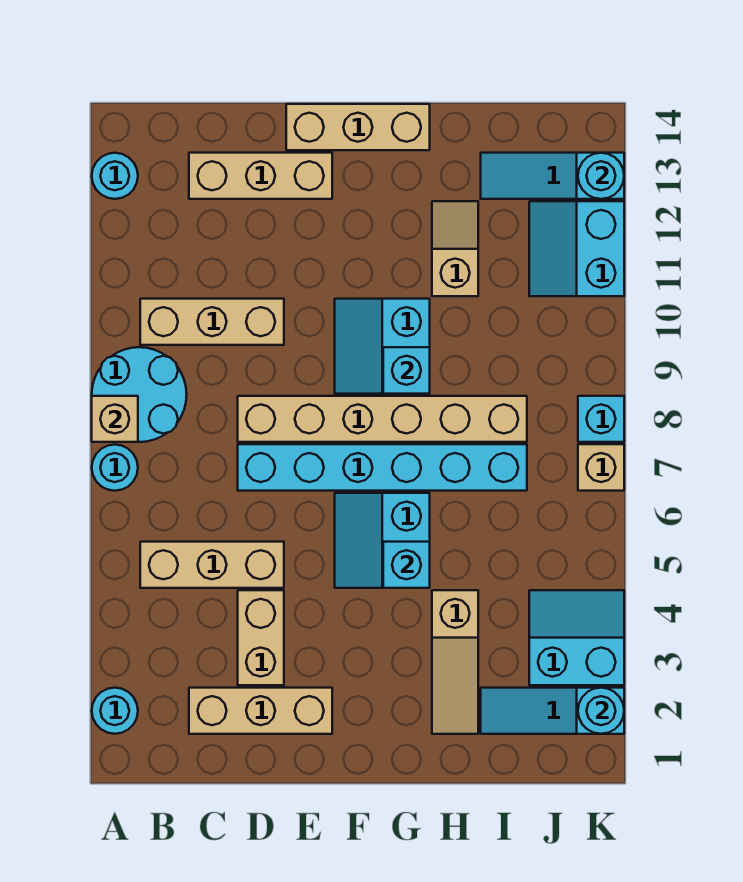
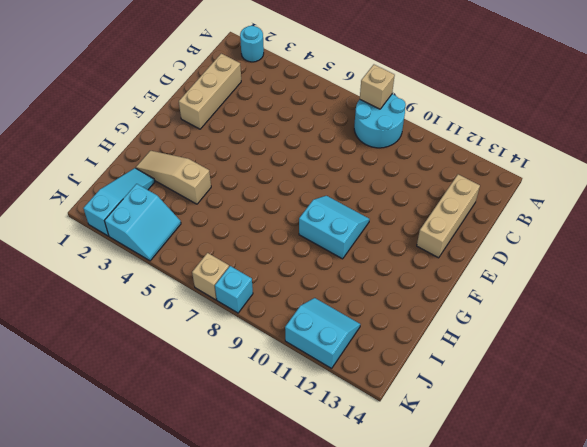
none -> cyan 1x1 round brick [92,445,138,491]
none -> cyan 1x1 round brick [92,153,138,199]
none -> tan 1x3 brick [140,542,284,588]

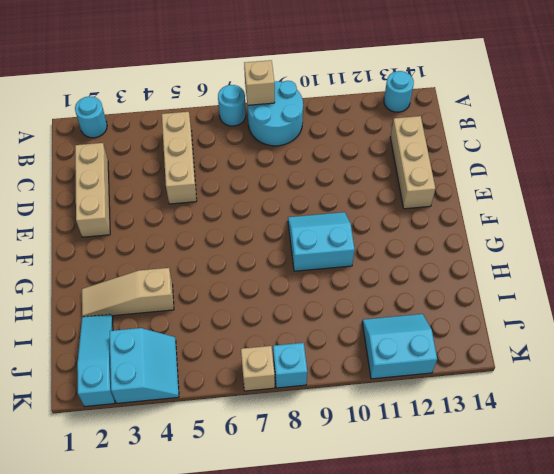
none -> tan 1x3 brick [140,299,284,345]
none -> tan 1x2 brick [238,590,284,685]
none -> cyan 1x6 brick [238,444,527,491]

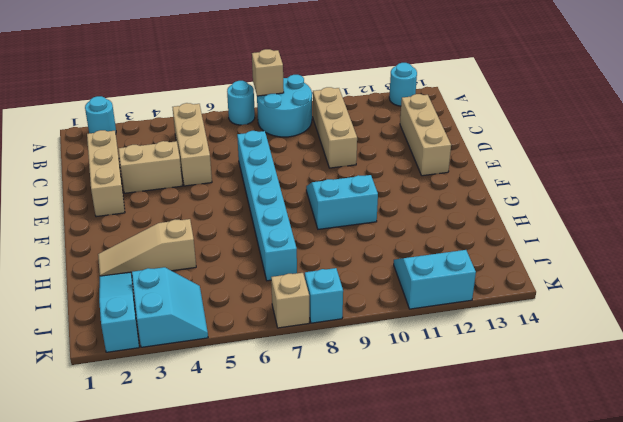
none -> tan 1x6 brick [238,396,527,442]
none -> tan 1x3 brick [286,104,430,150]
none -> cyan 2x2 slope [335,493,430,588]

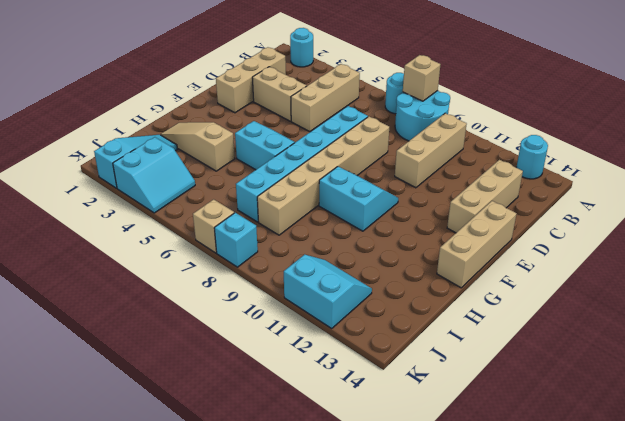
none -> tan 1x2 slope [432,201,478,296]
none -> cyan 1x3 slope [481,153,624,199]
none -> cyan 1x1 brick [383,542,430,588]

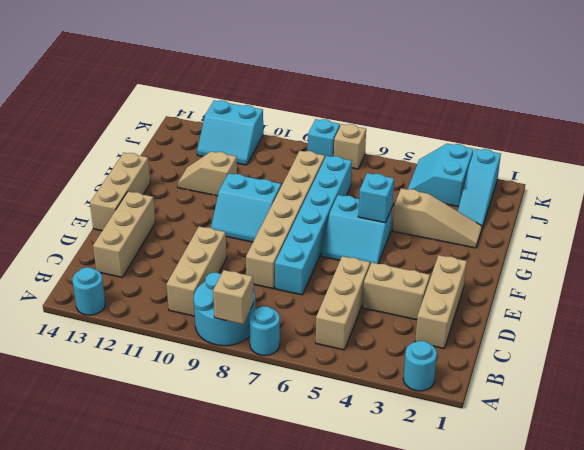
none -> cyan 1x3 slope [481,153,624,199]
none -> cyan 1x1 brick [383,347,430,394]
none -> cyan 1x1 round brick [578,688,624,734]

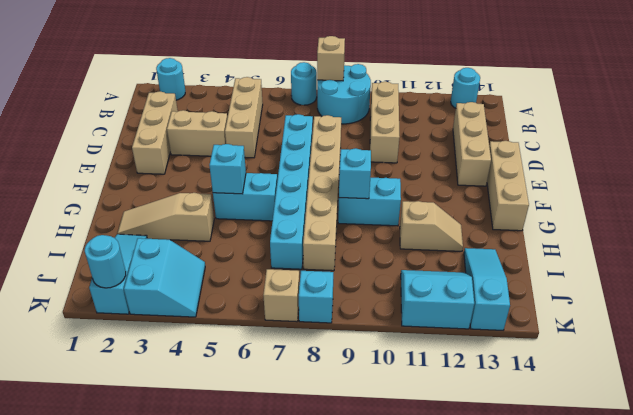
none -> cyan 1x1 round brick [578,153,624,199]

